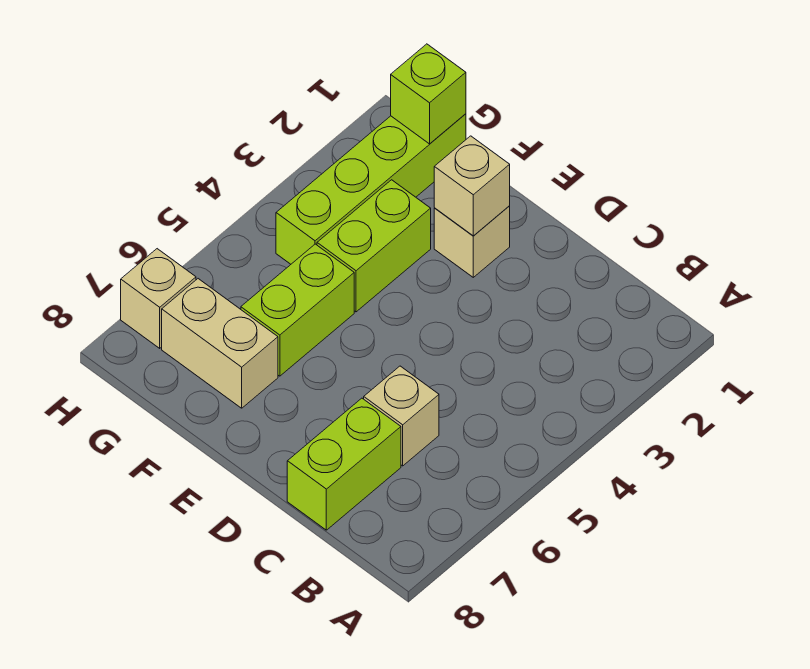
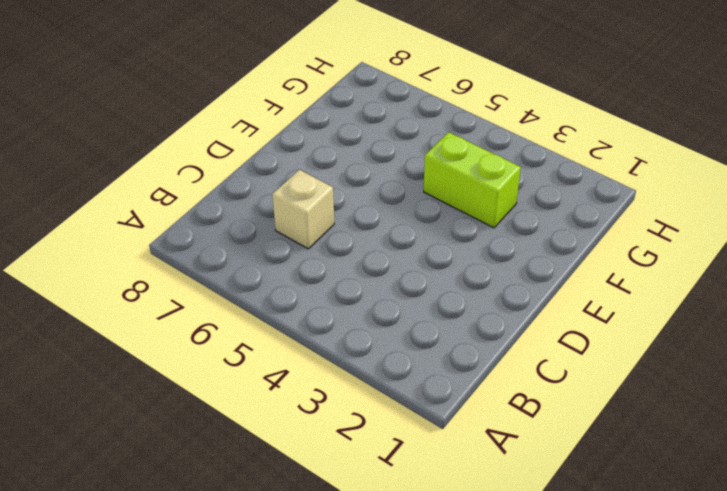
none -> lime 1x2 brick [287,398,401,530]
none -> tan 1x1 brick [434,206,510,277]

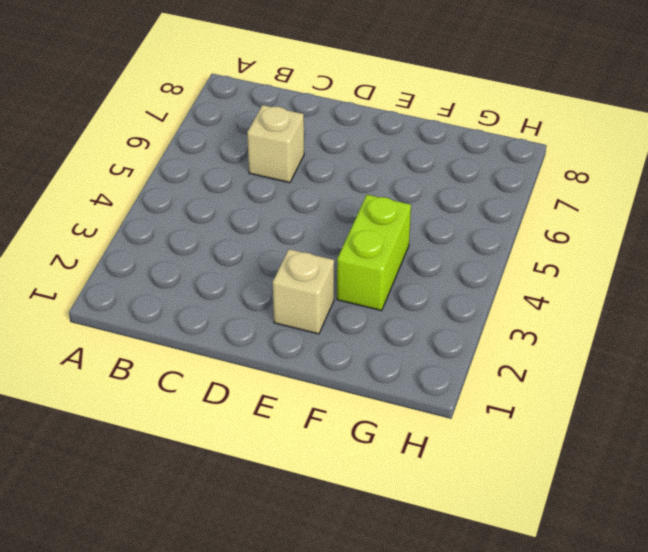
none -> lime 1x2 brick [287,398,401,530]
none -> lime 1x2 brick [241,244,354,376]

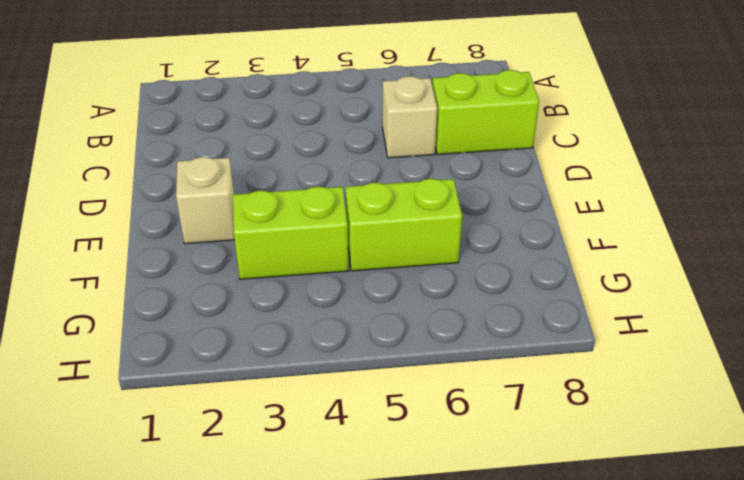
none -> tan 1x2 brick [162,279,278,408]
none -> lime 1x4 brick [276,114,466,264]

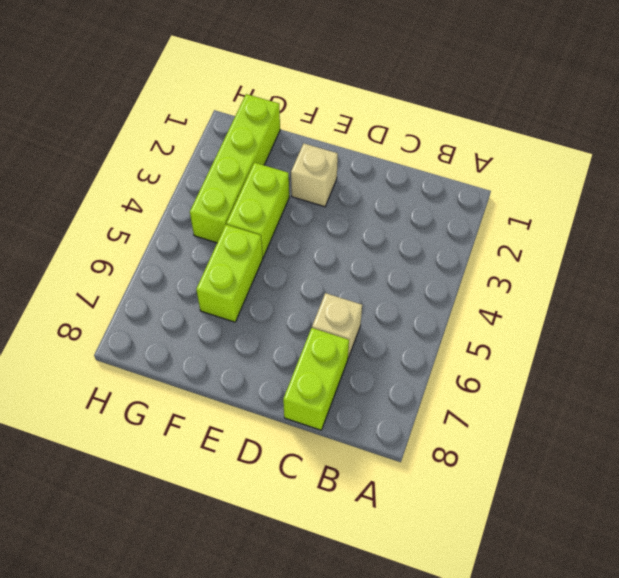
none -> tan 1x2 brick [162,279,278,408]
none -> tan 1x1 brick [121,249,196,348]

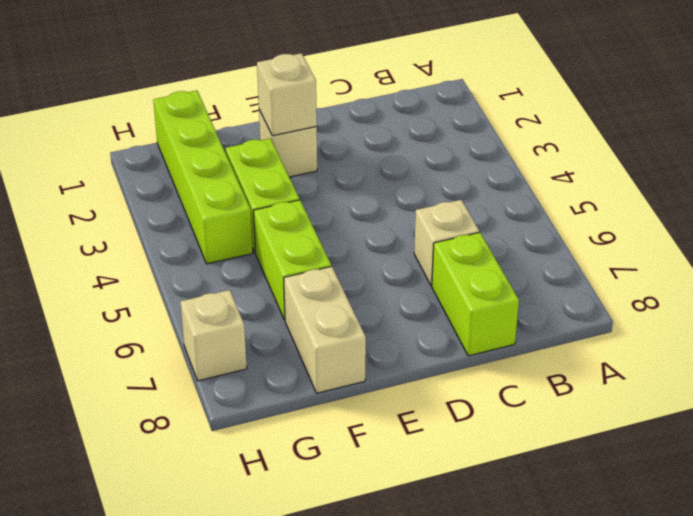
tan 1x2 brick [284,266,366,393] -> tan 1x2 brick turned to [162,279,278,408]
none -> lime 1x1 brick [391,44,466,144]

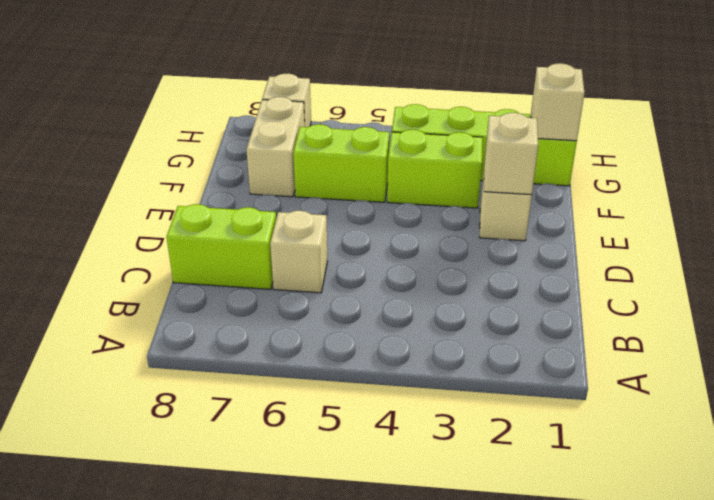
tan 1x1 brick [531,63,585,141] -> lime 1x1 brick [391,44,466,144]

